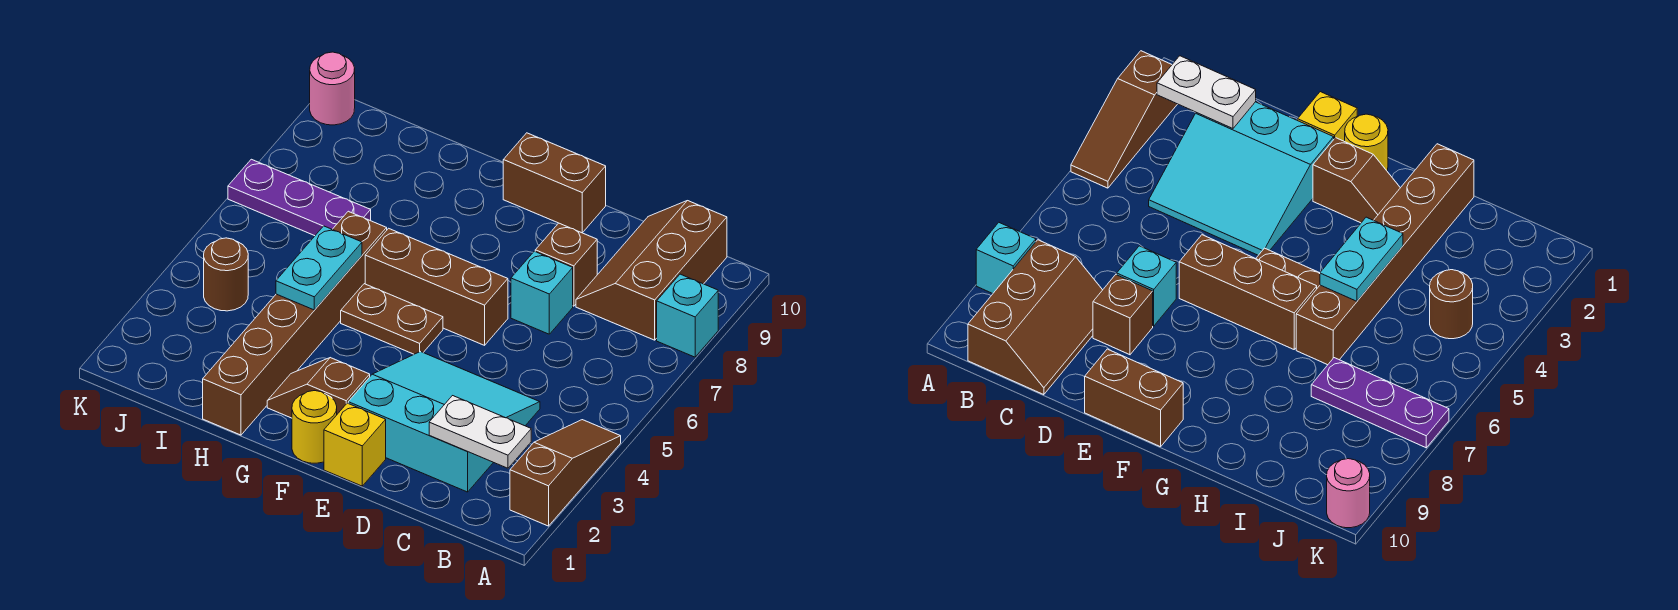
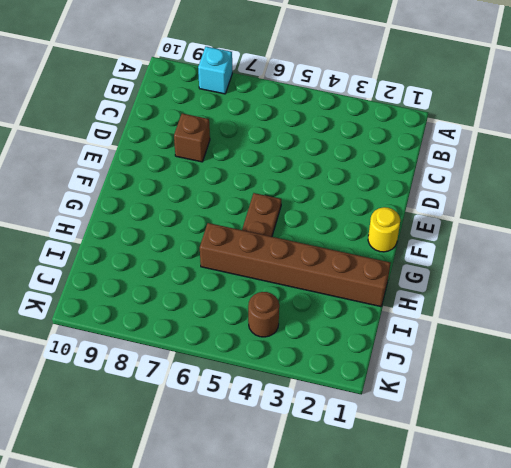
none -> brown 1x3 slope [510,420,621,526]
none -> brown 2x3 slope [576,201,727,340]
none -> cyan 3x3 slope [348,352,540,492]

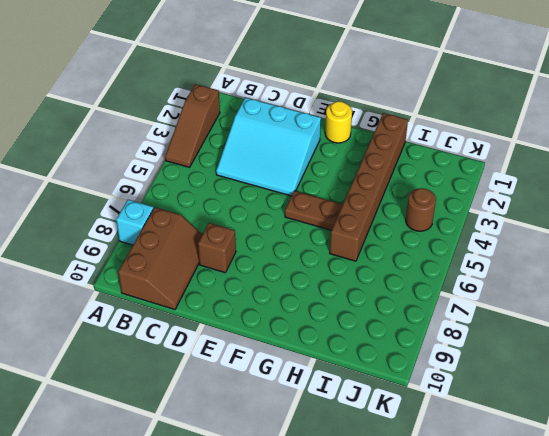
none -> cyan 1x1 brick [511,251,573,334]
none -> yellow 1x1 brick [324,403,386,486]
none -> brown 1x3 brick [365,228,508,345]

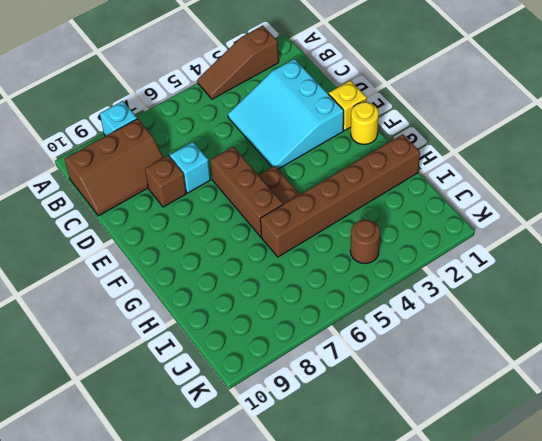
none -> brown 1x2 brick [503,133,606,233]
none -> brown 1x2 slope [267,358,370,418]
none -> purple 1x3 plate [228,159,371,236]

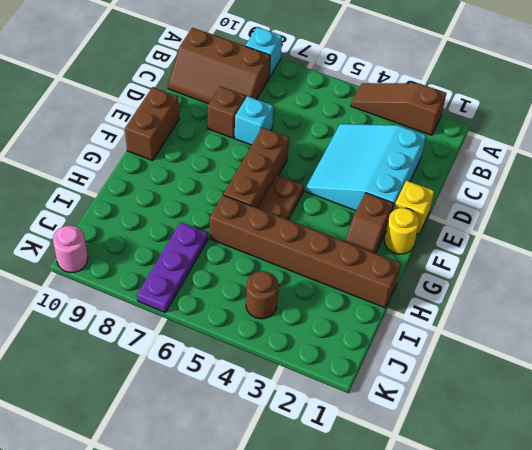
none -> white 1x2 plate [429,396,531,468]
none -> cyan 1x2 plate [276,226,362,310]

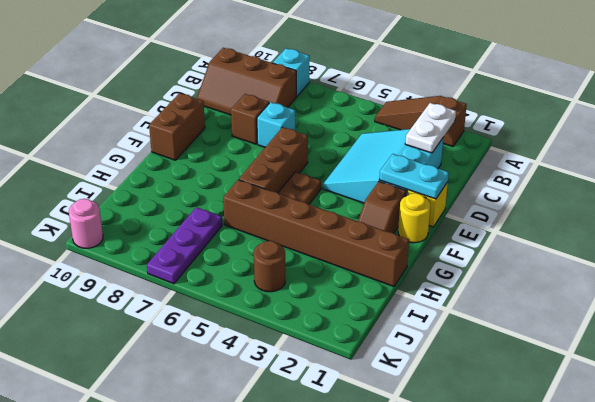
cyan 1x2 plate [379,154,449,199] -> cyan 1x2 plate moved to [276,226,362,310]

